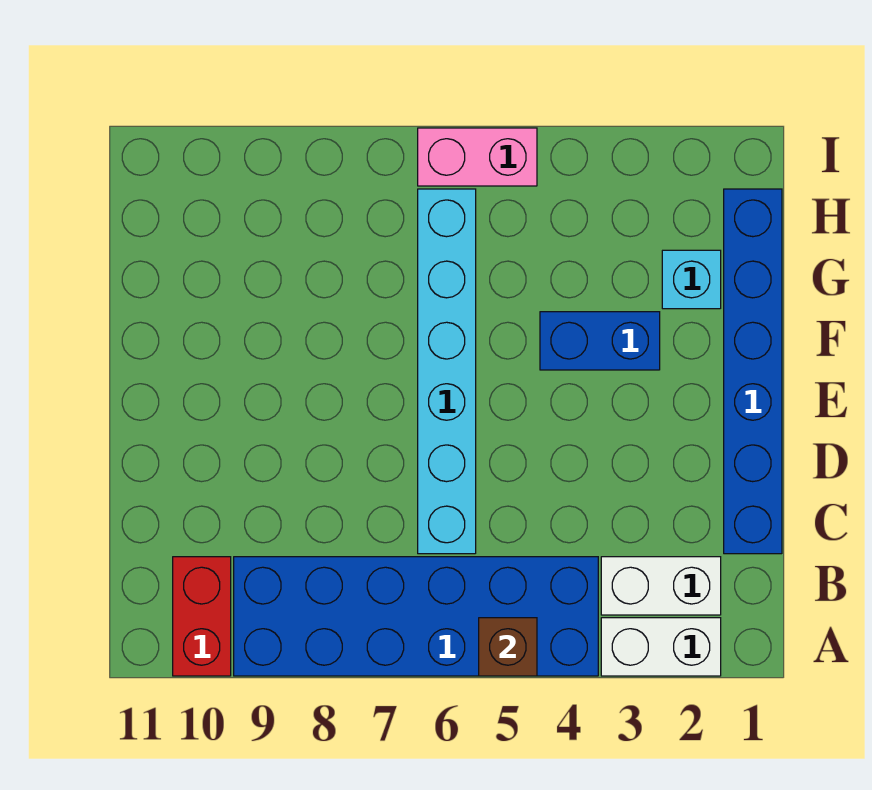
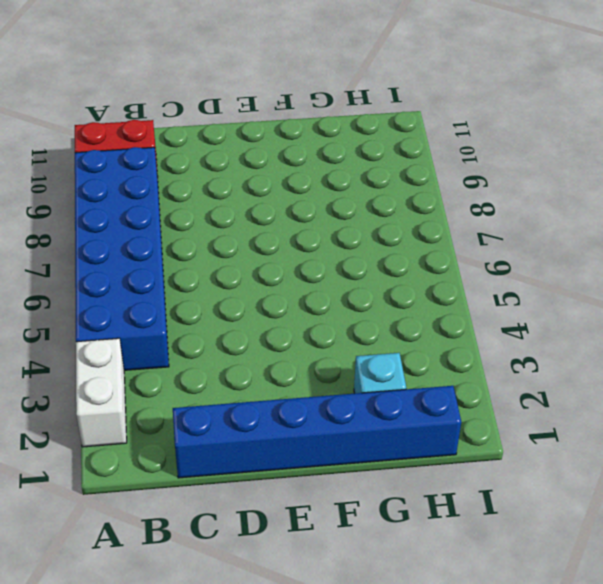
none -> white 1x2 brick [601,557,721,615]
none -> cyan 1x6 brick [418,189,476,554]

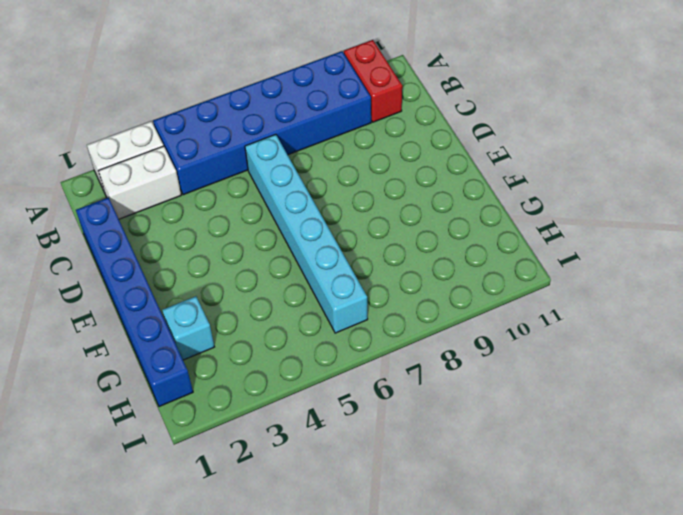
none -> blue 1x2 brick [540,312,660,370]
none -> pink 1x2 brick [418,128,537,186]

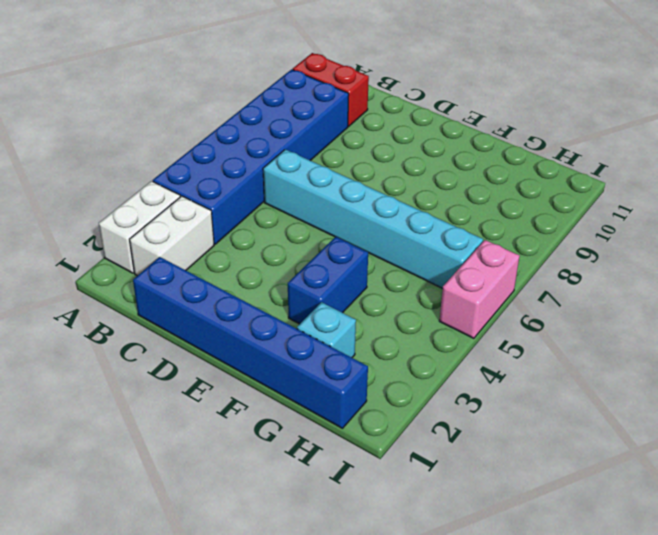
none -> brown 1x1 brick [479,618,537,676]

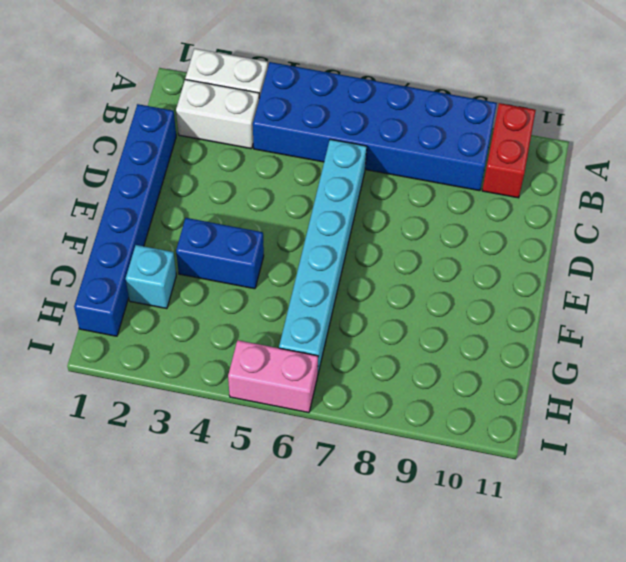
none -> brown 1x1 brick [479,618,537,676]

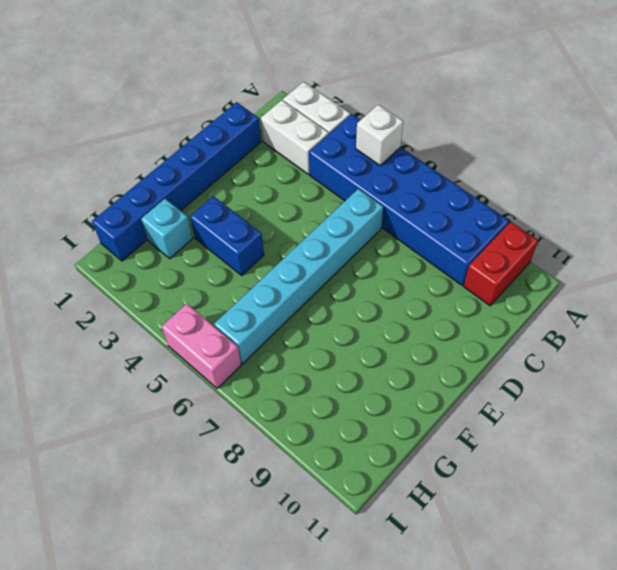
white 1x1 brick [356,104,403,166] -> brown 1x1 brick [479,618,537,676]

